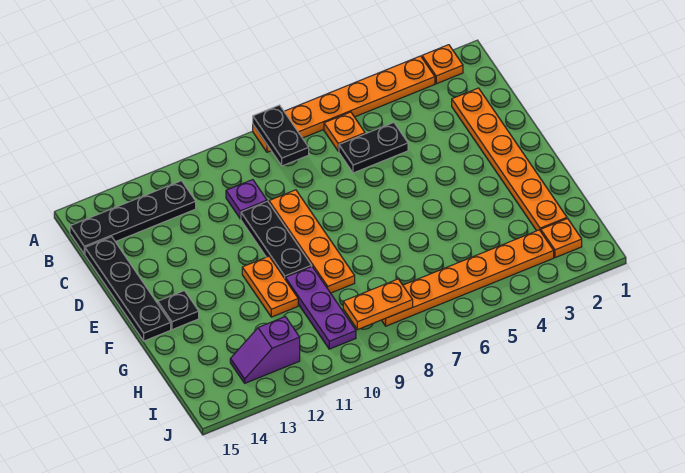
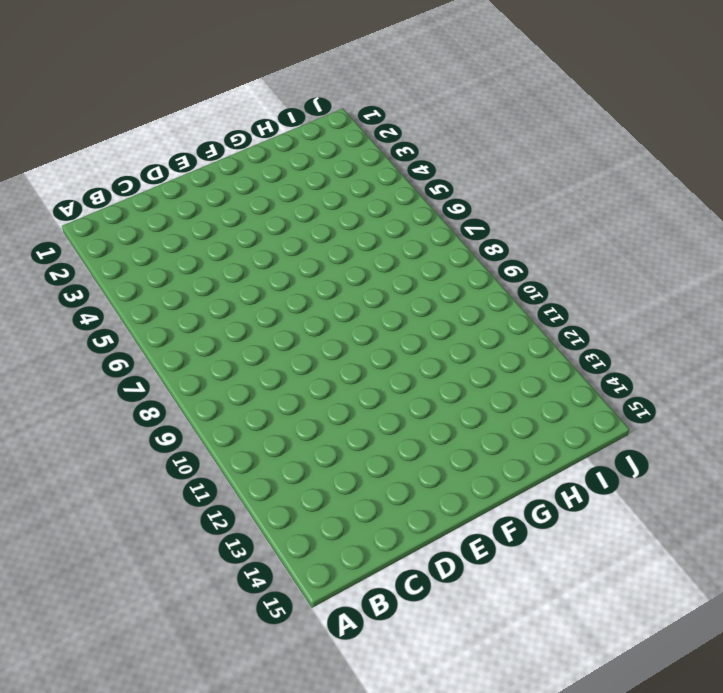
none -> orange 1x1 plate [422,45,463,84]
none -> orange 1x6 plate [253,56,435,152]
none -> orange 1x1 plate [324,112,365,151]

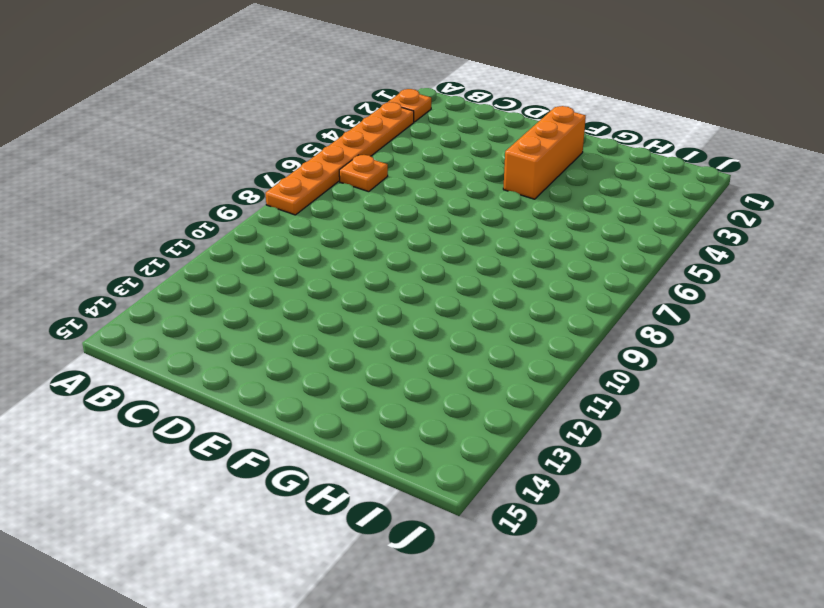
orange 1x3 brick [503,106,586,199] -> orange 1x6 plate [452,88,567,231]
none -> black 1x4 plate [70,181,196,254]
none -> black 1x2 plate [339,122,408,173]
none -> purple 1x1 plate [226,180,267,219]

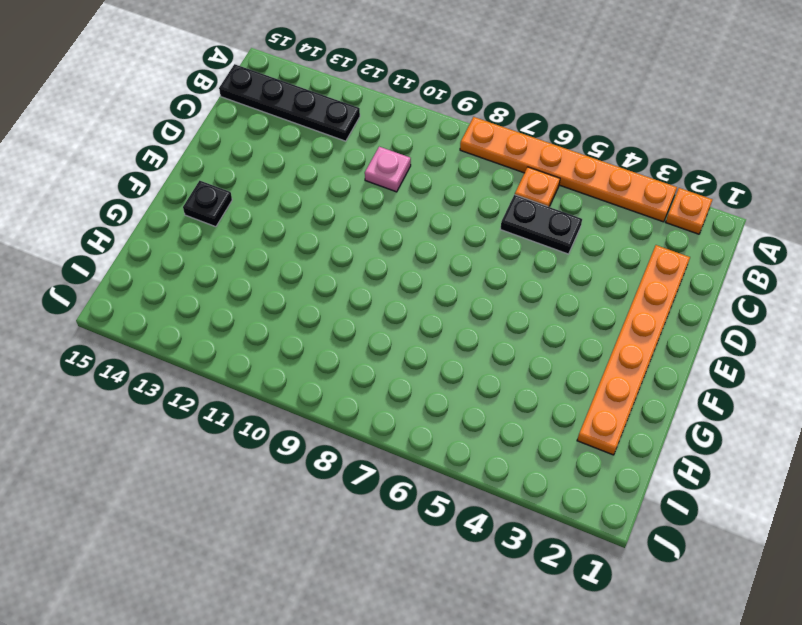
pink 1x1 plate [365,147,411,192] -> purple 1x1 plate [226,180,267,219]
none -> black 1x4 plate [85,237,171,341]
none -> orange 1x4 plate [269,190,355,293]
none -> black 1x3 plate [241,201,312,278]

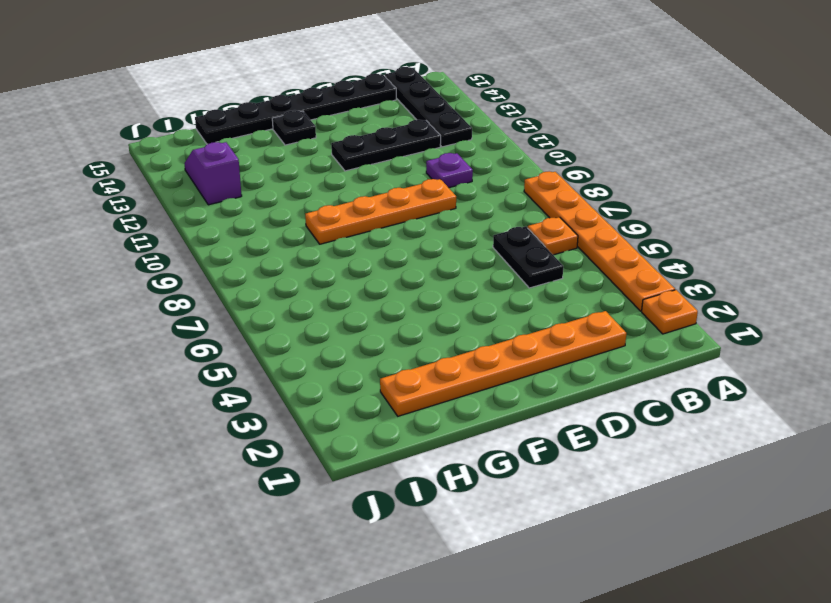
black 1x3 plate [331,120,441,171] -> black 1x3 plate moved to [241,201,312,278]
black 1x6 plate [195,74,396,144] -> black 1x4 plate [85,237,171,341]
none -> orange 1x2 plate [242,256,298,317]
none -> purple 1x3 plate [285,267,356,349]
none -> orange 1x1 plate [541,219,582,258]

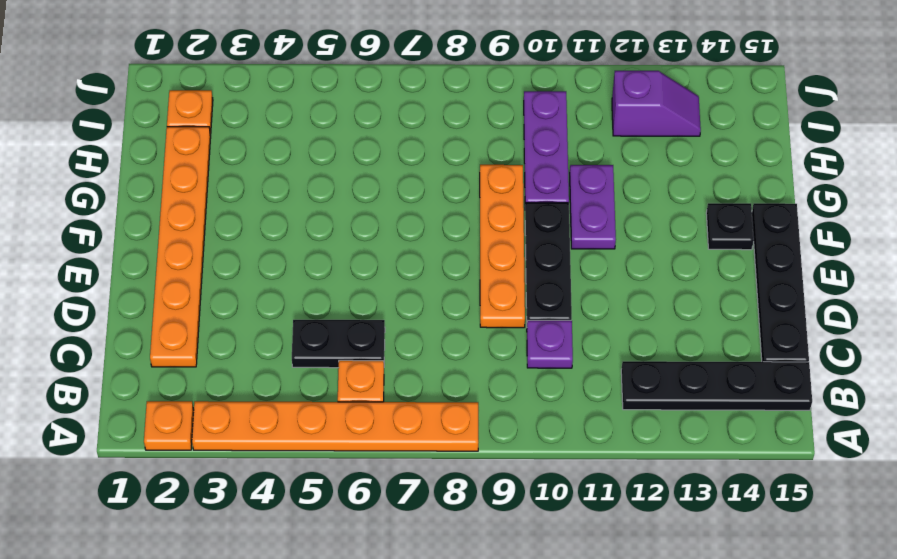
purple 1x2 plate [570,165,616,249] -> orange 1x2 plate [242,256,298,317]
none -> orange 1x6 plate [382,230,554,326]
none -> black 1x2 plate [253,105,309,166]
none -> orange 1x2 plate [343,279,413,330]

